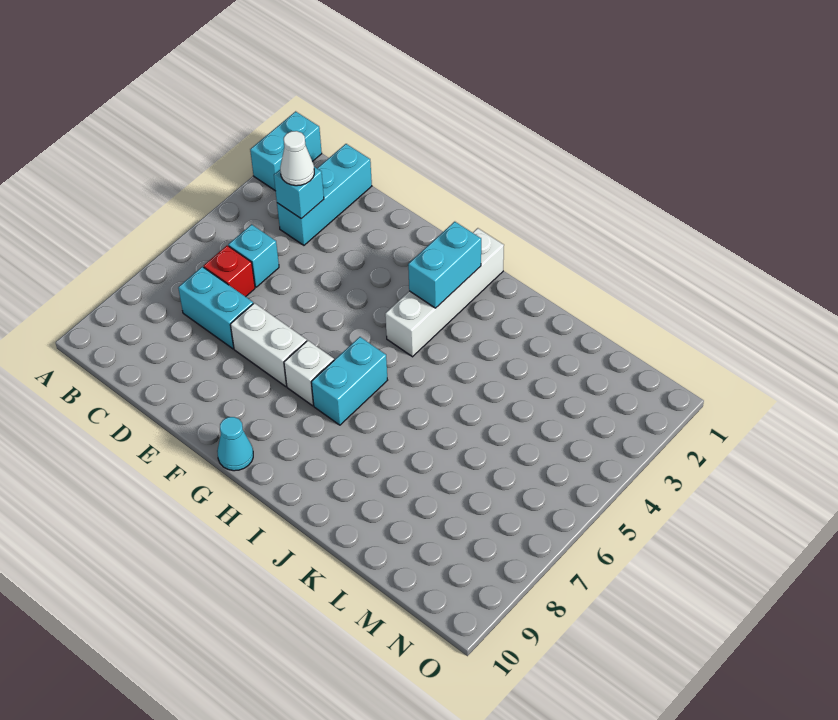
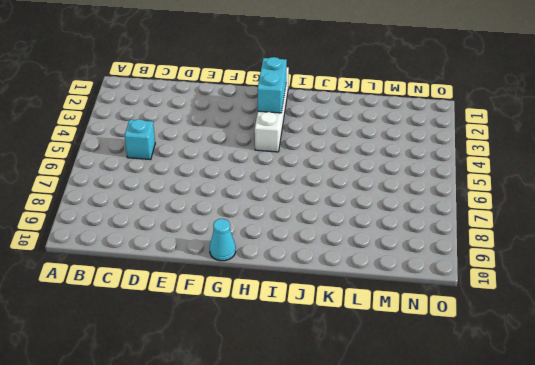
none -> cyan 1x2 brick [250,111,322,190]
none -> cyan 1x3 brick [277,144,372,245]
none -> red 1x1 brick [204,246,255,297]

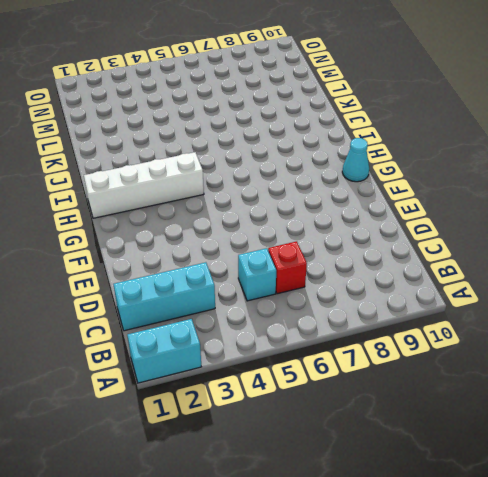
none -> cyan 1x2 brick [178,267,253,349]
none -> white 1x2 brick [230,303,307,386]
none -> white 1x1 brick [284,341,334,406]

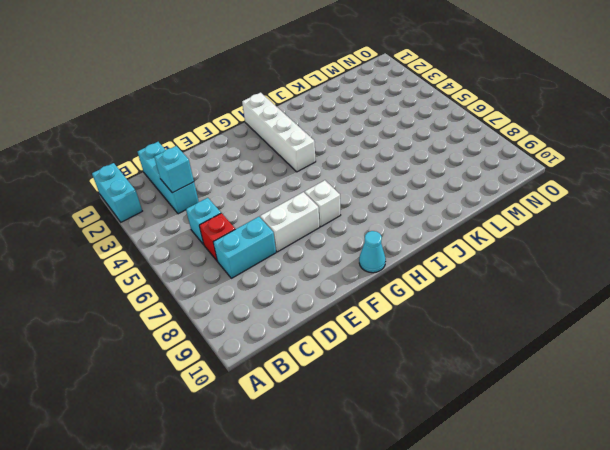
none -> cyan 1x2 brick [311,337,387,425]
none -> cyan 1x2 brick [408,222,481,308]
none -> white 1x1 cone [280,131,314,186]

